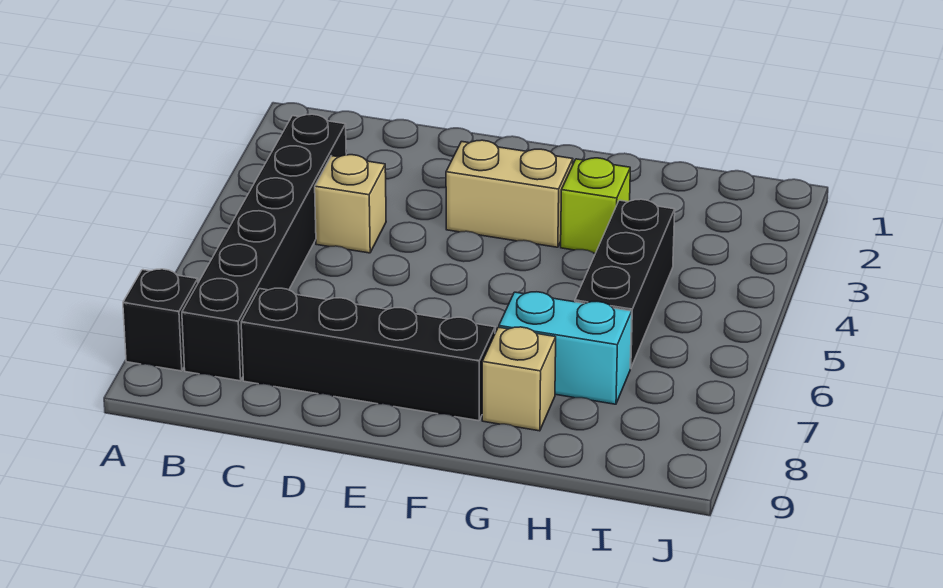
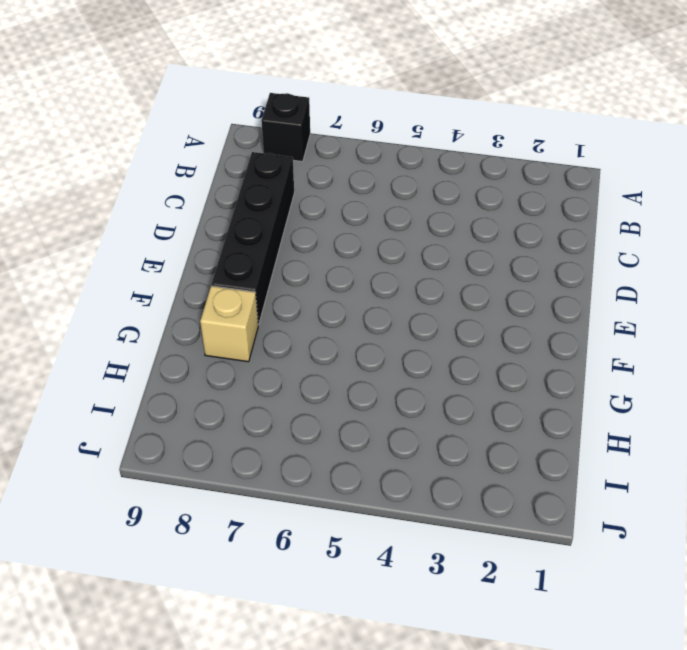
none -> black 1x6 brick [182,114,346,381]
none -> tan 1x1 brick [315,155,386,253]

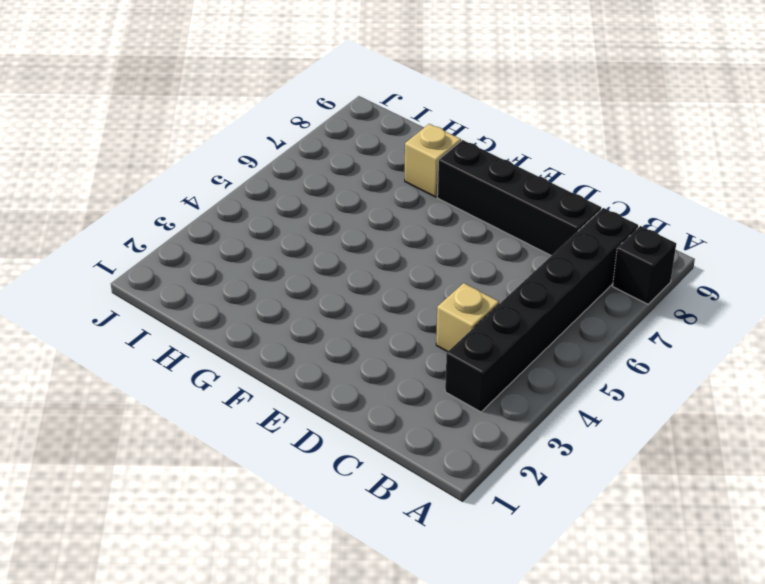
none -> tan 1x2 brick [446,140,573,247]
none -> lime 1x1 brick [561,158,630,253]

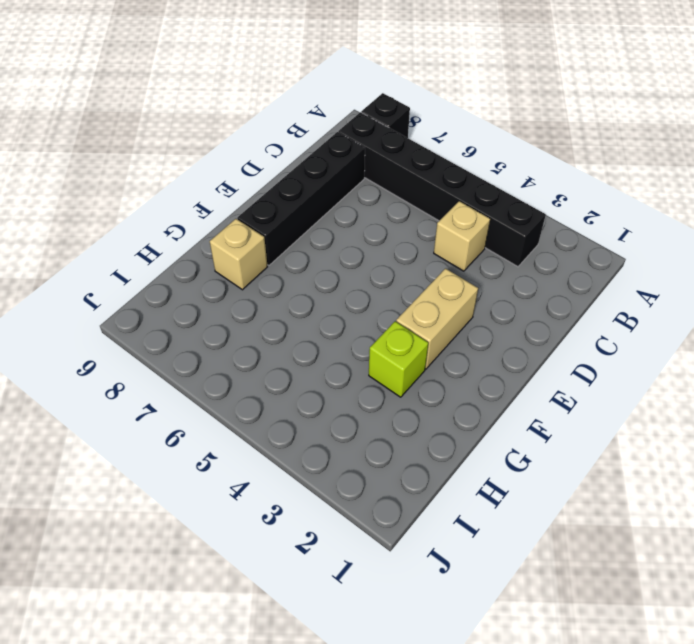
none -> cyan 1x2 brick [499,292,632,404]
none -> black 1x3 brick [575,199,675,369]

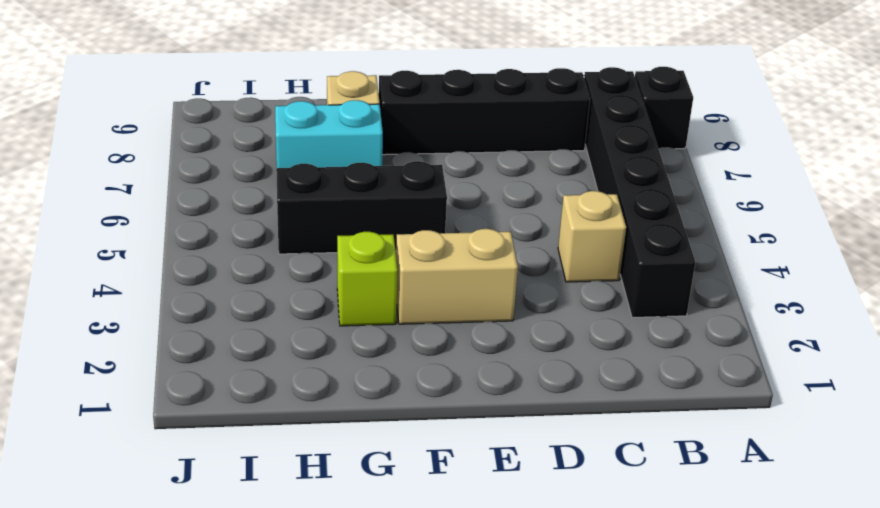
black 1x3 brick [276,161,447,254] -> black 1x3 brick turned to [575,199,675,369]

